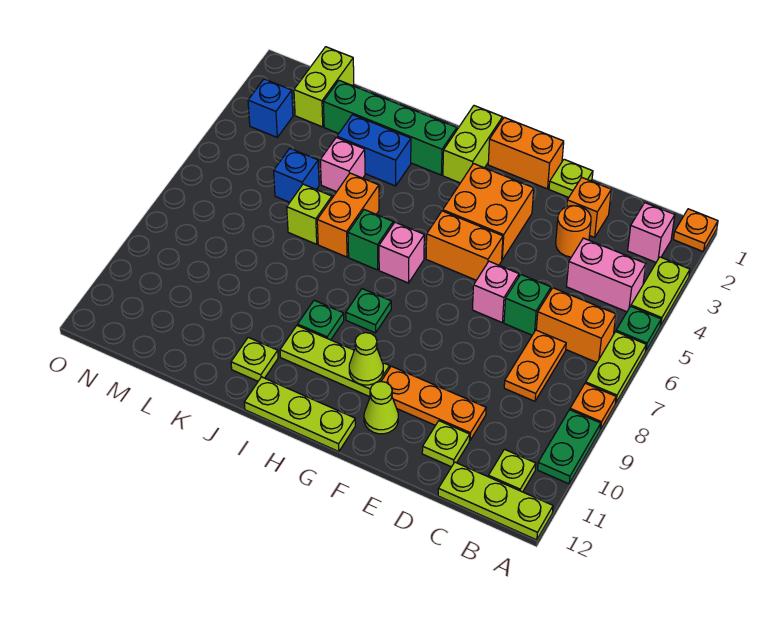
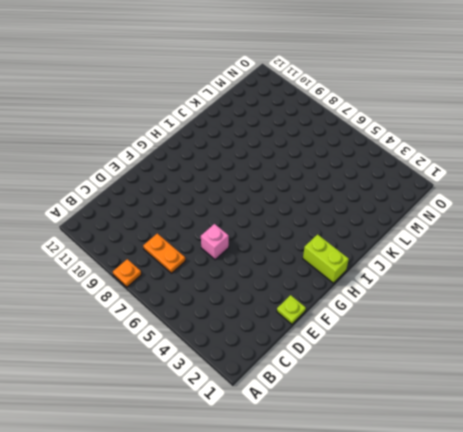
none -> orange 1x1 plate [673,209,718,252]
none -> lime 1x2 plate [631,257,690,325]
none -> green 1x1 plate [616,306,661,350]
none -> lime 1x2 plate [586,332,646,402]

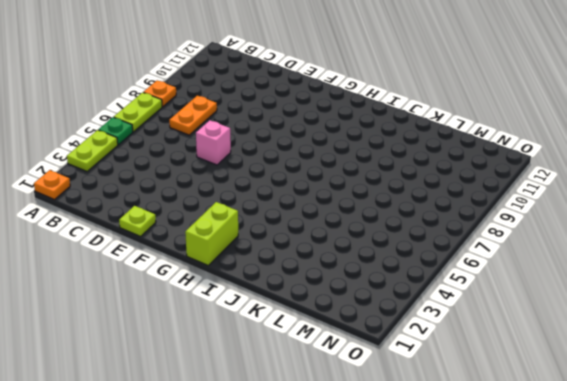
none -> green 1x2 plate [538,410,601,484]
none -> lime 1x3 plate [438,462,553,540]
none -> pink 1x1 brick [628,203,675,262]
none -> pink 1x2 brick [566,238,646,312]

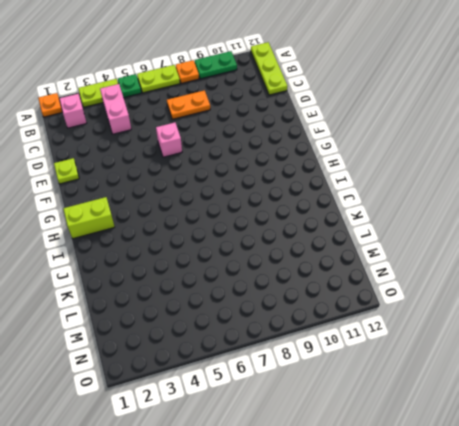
none -> orange 1x2 brick [536,288,616,362]
none -> lime 1x1 plate [488,449,536,492]
none -> orange 1x1 brick [567,177,611,237]
none -> orange 1x1 round brick [556,206,591,257]

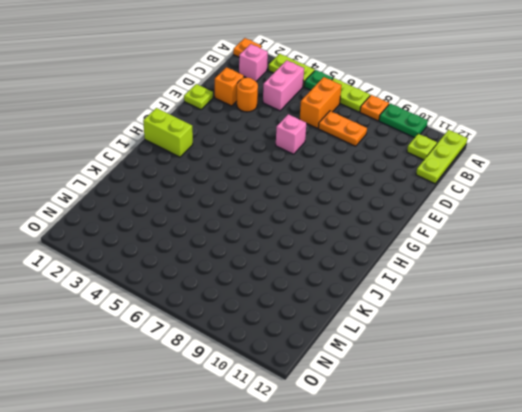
none -> green 1x1 brick [504,274,551,335]
none -> orange 1x3 plate [381,366,486,440]
none -> lime 1x1 plate [422,421,470,467]
none -> orange 1x2 brick [488,117,564,189]

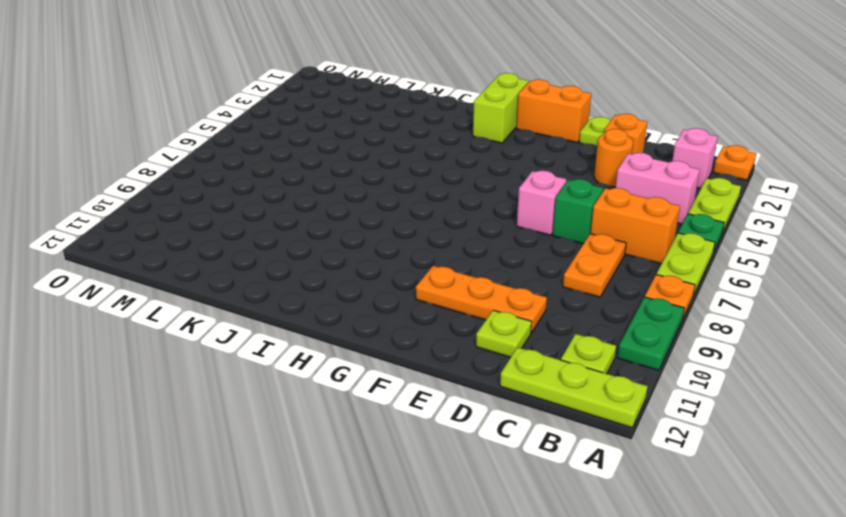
none -> orange 2x2 brick [443,164,534,260]
none -> orange 1x2 brick [426,211,503,280]
none -> lime 1x1 cone [364,382,398,434]
none -> lime 1x3 plate [280,326,390,397]

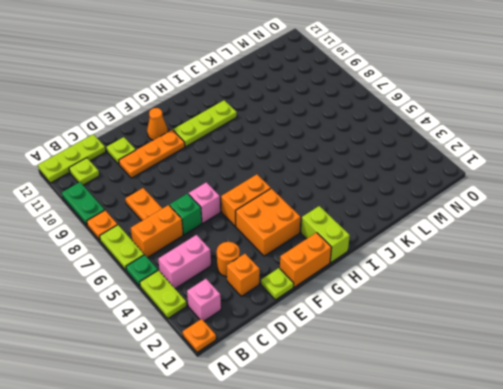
orange 1x1 cone [147,108,168,140] -> lime 1x1 cone [364,382,398,434]
none -> lime 1x3 plate [244,377,355,452]
none -> pink 1x1 brick [379,222,424,283]
none -> green 1x1 plate [346,289,391,333]
none -> green 1x4 brick [323,80,457,175]

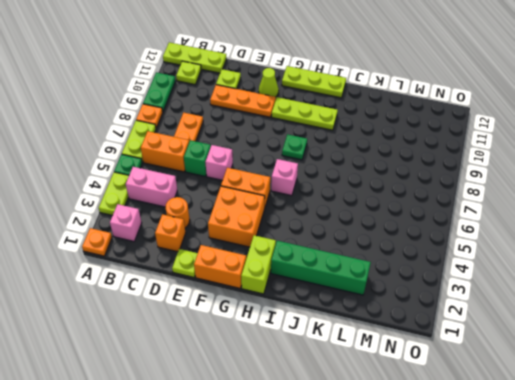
none -> green 1x1 brick [348,210,393,270]
none -> green 1x1 plate [298,300,344,340]
none -> blue 1x2 brick [337,115,411,186]
none -> orange 1x2 brick [317,173,379,257]

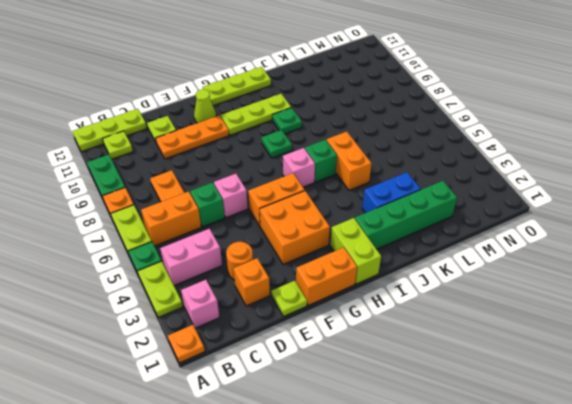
none -> lime 1x1 plate [231,337,278,381]
none -> pink 1x1 brick [320,138,365,192]
none -> lime 1x1 brick [287,184,332,244]
none -> blue 1x1 brick [274,149,319,202]

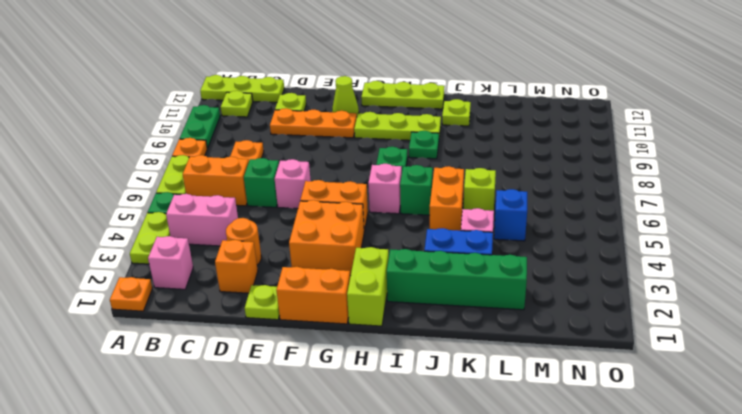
none -> lime 1x2 brick [294,47,354,127]
none -> blue 1x1 brick [248,79,293,137]
none -> lime 1x1 cone [349,333,383,385]

